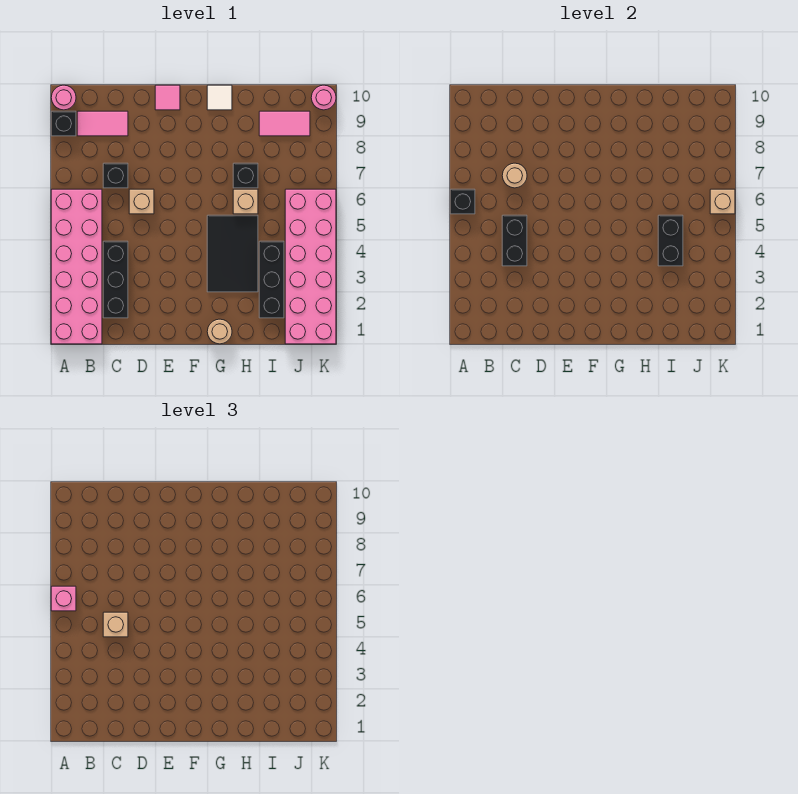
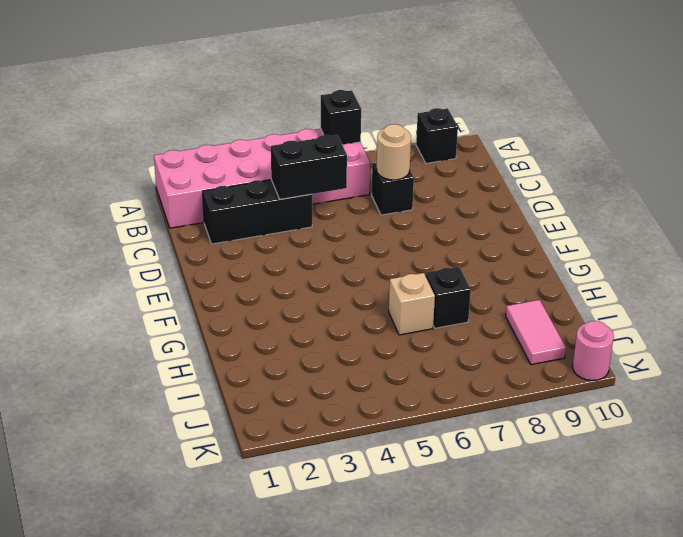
none -> pink 1x1 round brick [51,85,76,110]
none -> pink 1x2 tile [77,111,128,136]
none -> tan 1x1 brick [129,189,154,214]

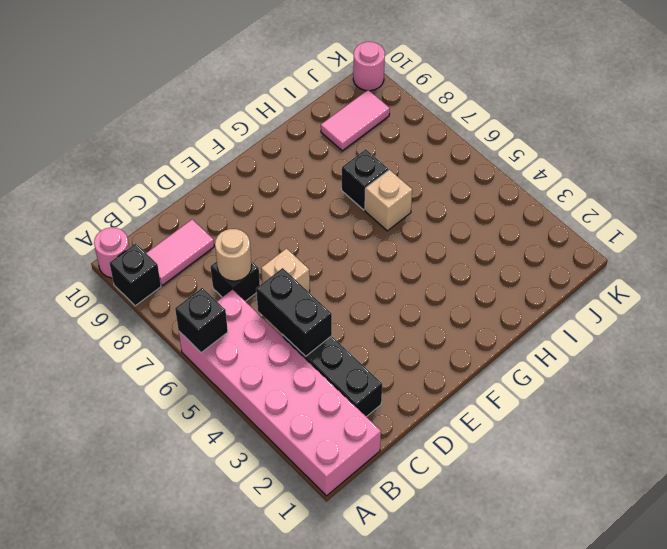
none -> pink 1x1 tile [155,85,180,110]
none -> tan 1x1 round brick [207,319,232,344]
none -> black 2x3 tile [207,215,258,292]

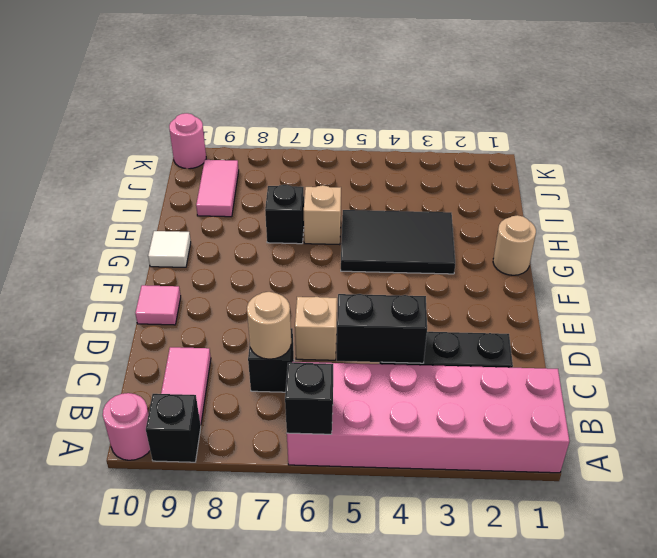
none -> black 1x3 brick [259,241,284,318]
none -> pink 2x6 brick [285,189,336,344]
none -> black 1x2 brick [658,215,683,266]

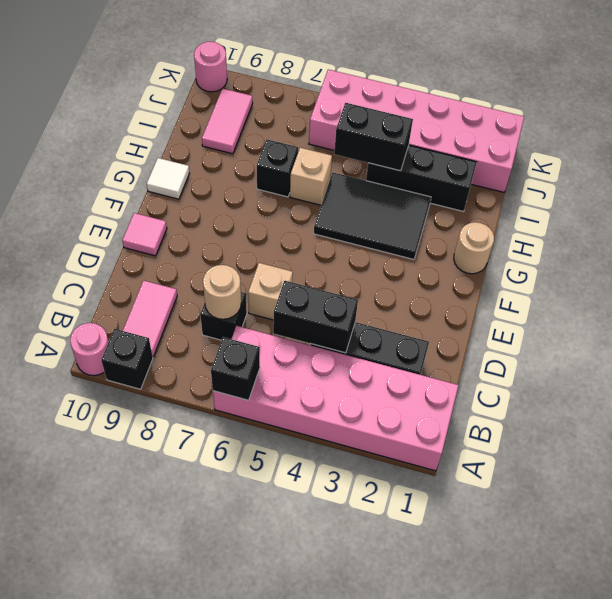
none -> tan 1x1 brick [710,189,735,214]
none -> pink 1x1 brick [51,586,76,611]
none -> tan 1x1 brick [103,612,128,637]

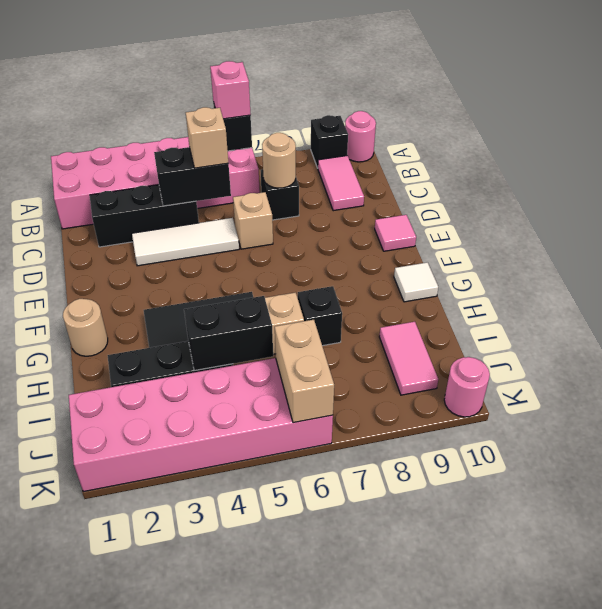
white 1x3 tile [132,218,239,266] -> none
tan 1x2 brick [275,320,334,423] -> tan 1x1 brick [710,189,735,214]

